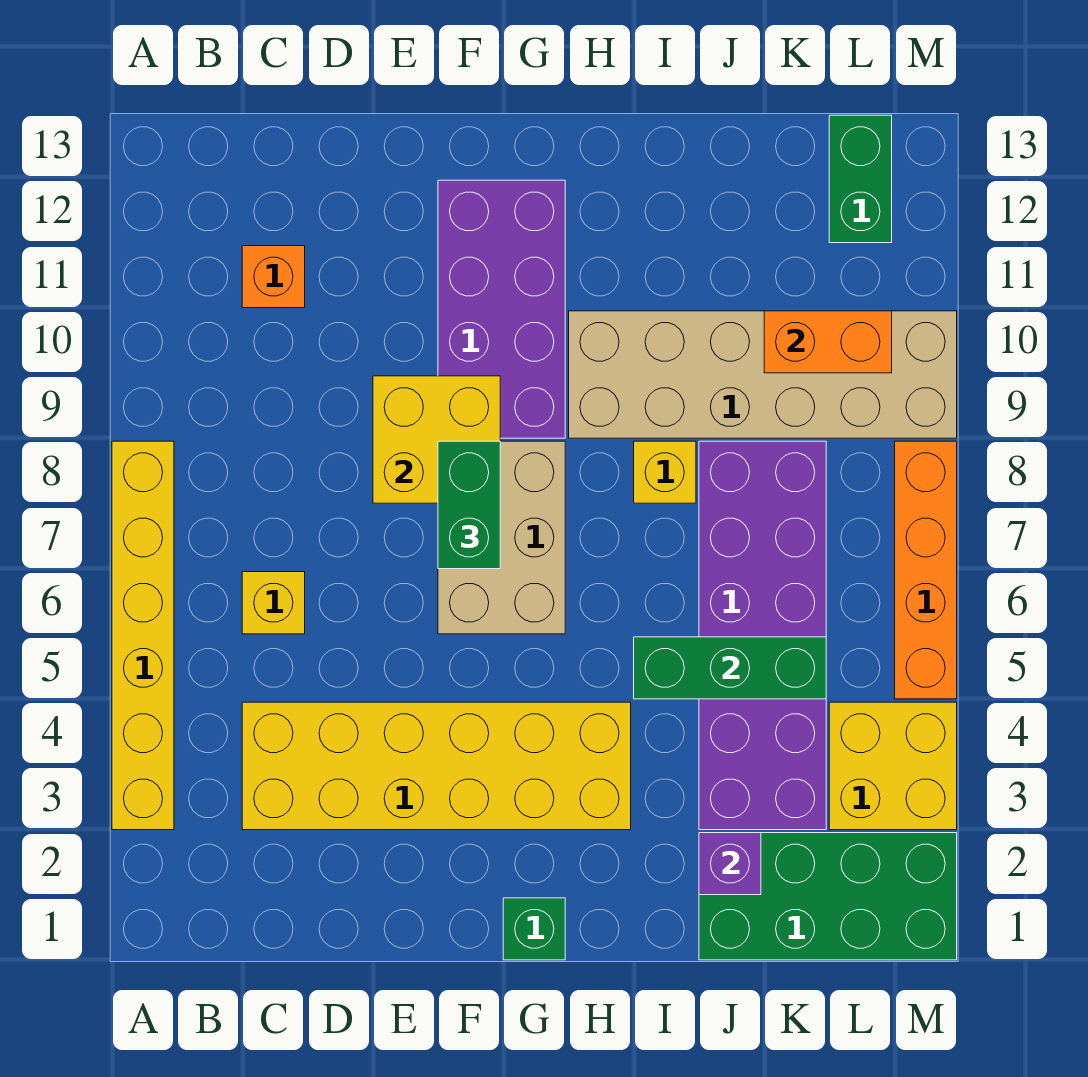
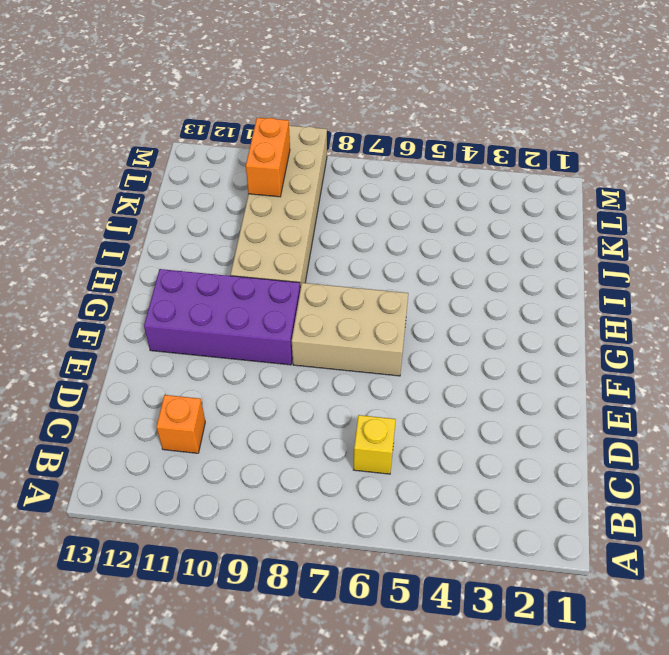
none -> yellow 1x6 brick [112,441,174,830]
none -> yellow 2x6 brick [242,702,631,830]
none -> green 1x1 brick [503,898,565,960]

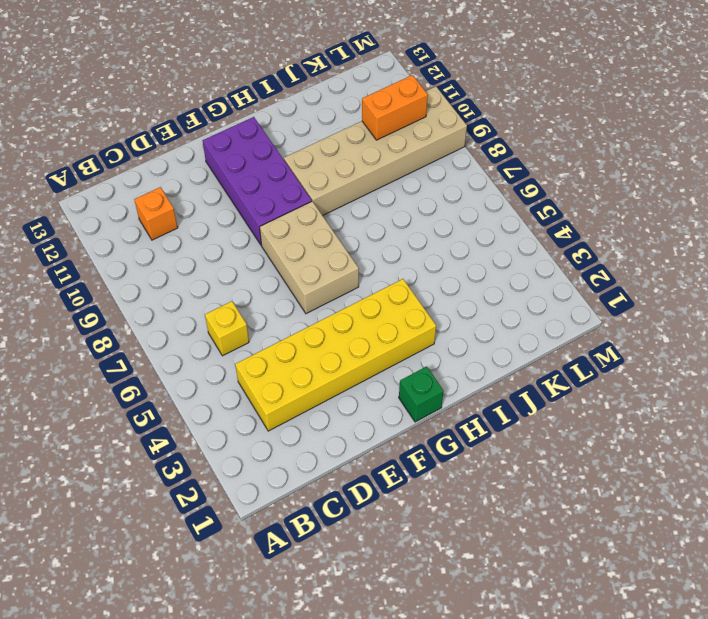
none -> yellow 1x6 brick [112,441,174,830]
none -> yellow 1x1 brick [634,441,696,503]
none -> green 2x4 brick [699,833,957,960]

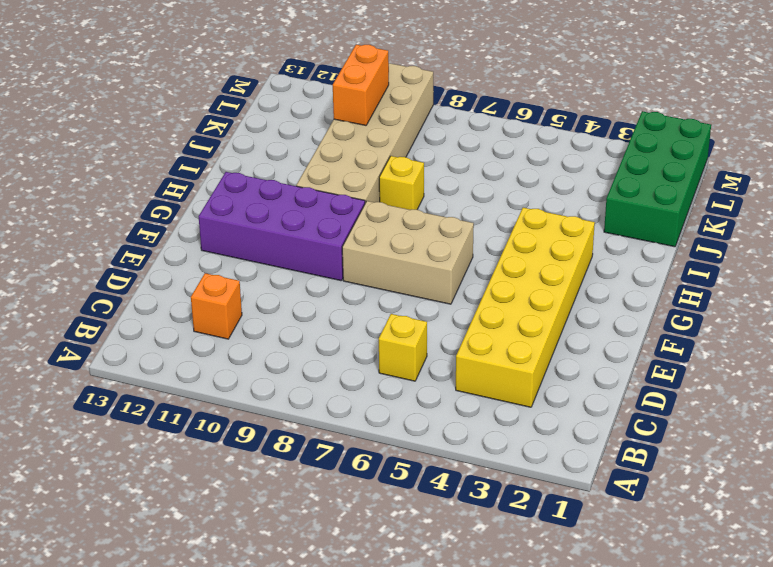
none -> yellow 1x6 brick [112,441,174,830]
none -> green 1x1 brick [503,898,565,960]
none -> purple 2x6 brick [699,441,826,830]

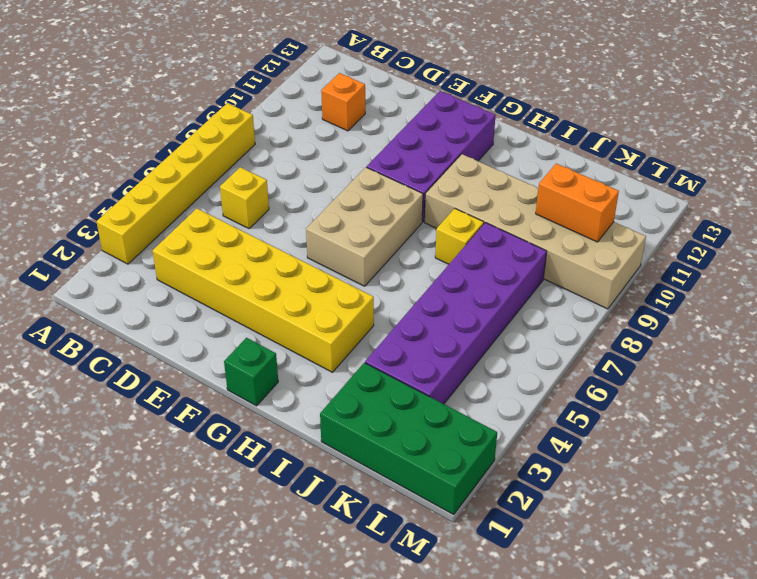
none -> yellow 2x2 brick [829,702,957,830]
none -> green 1x2 brick [829,115,892,243]
none -> orange 1x4 brick [895,441,957,699]

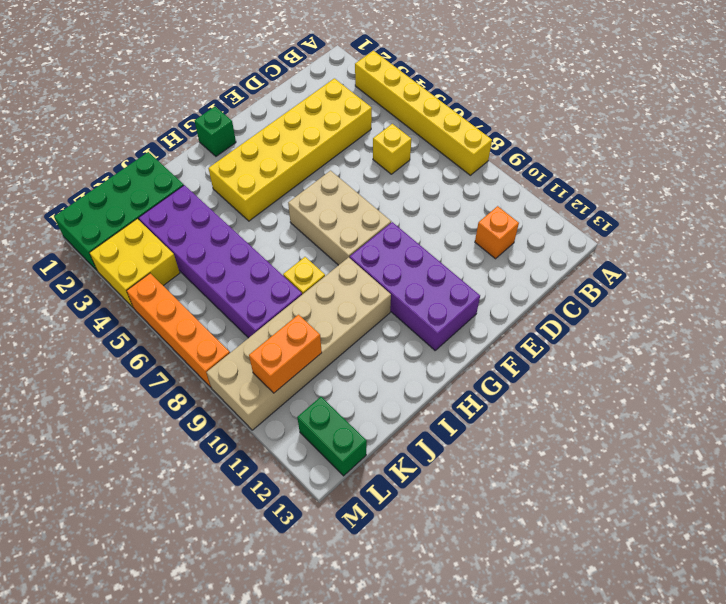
none -> yellow 2x2 brick [373,376,500,503]
none -> green 1x3 brick [634,637,826,699]
none -> purple 1x1 brick [699,833,761,895]

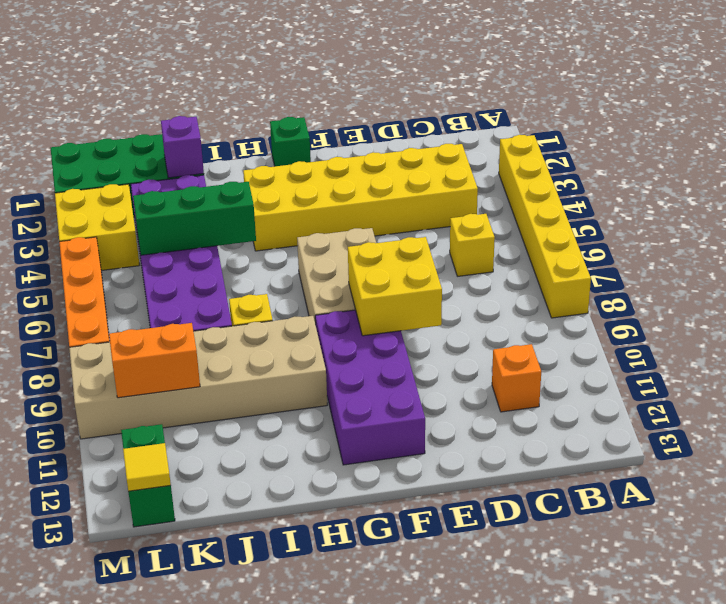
yellow 1x1 tile [123,443,171,491] -> none
none -> green 1x2 brick [438,441,500,569]

